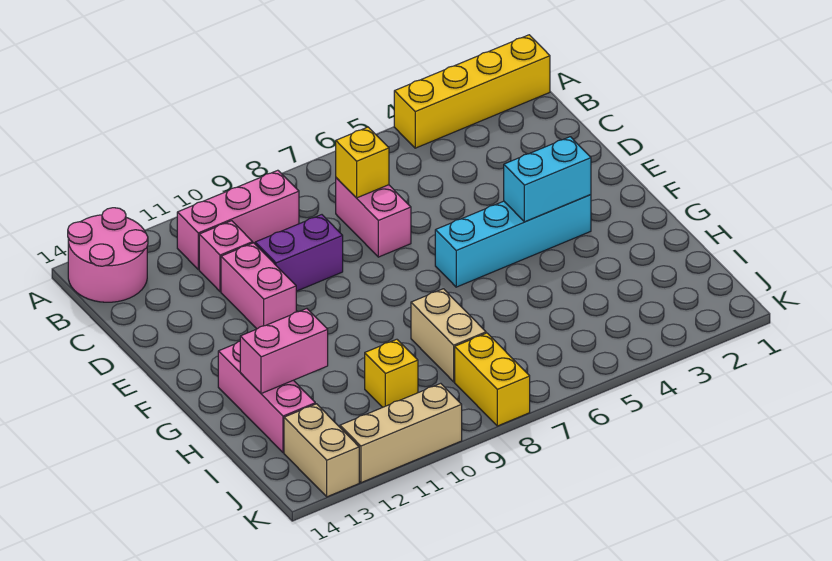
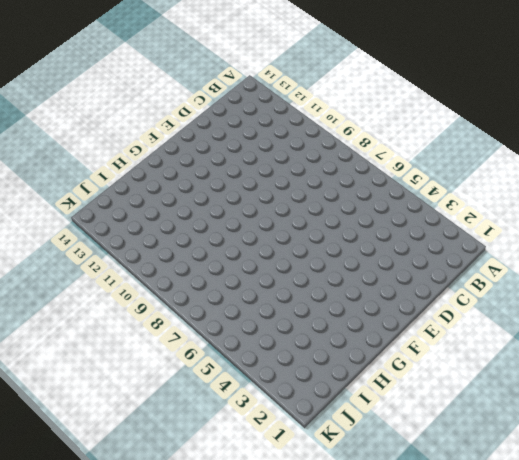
none -> yellow 1x4 brick [394,35,550,148]
none -> pink 2x2 round brick [68,208,148,302]
none -> pink 1x3 brick [177,170,299,269]

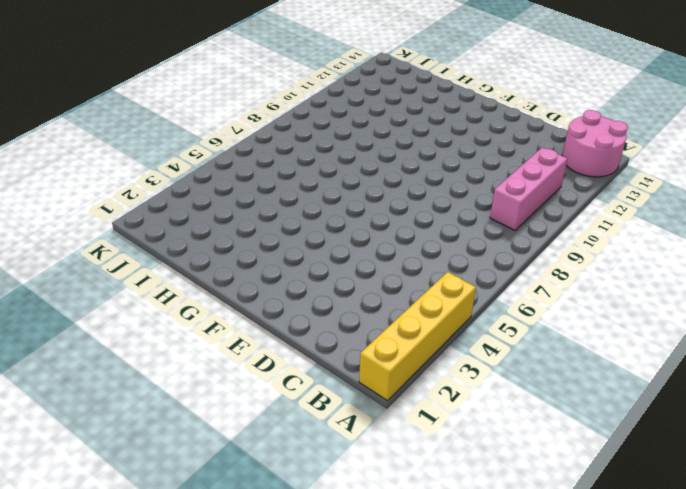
none -> pink 1x2 brick [336,178,411,257]
none -> pink 1x1 brick [199,221,253,292]
none -> purple 1x2 brick [255,215,343,291]

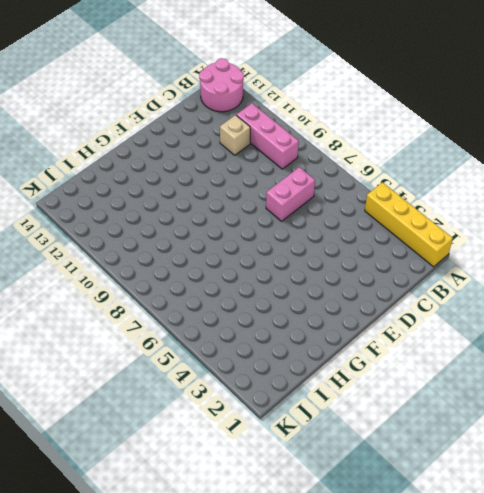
tan 1x1 brick [220,115,250,155] -> pink 1x1 brick [199,221,253,292]
none -> purple 1x2 brick [255,215,343,291]
none -> pink 1x2 brick [221,243,296,329]
none -> cyan 1x4 brick [435,195,591,287]

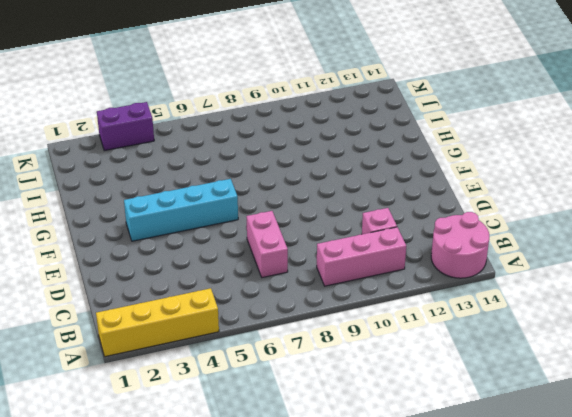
purple 1x2 brick [97,102,154,151] -> purple 1x2 brick moved to [255,215,343,291]
none -> pink 1x2 brick [221,243,296,329]
none -> pink 1x3 brick [218,341,315,453]
none -> tan 1x2 brick [411,289,486,382]

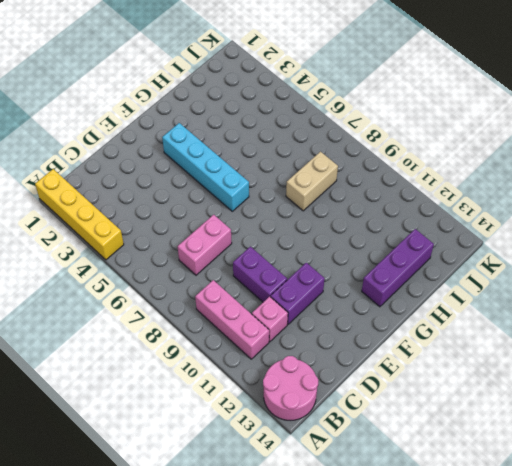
purple 1x2 brick [271,263,325,324] -> pink 1x2 brick [221,243,296,329]
purple 1x3 brick [362,229,434,307] -> pink 1x3 brick [218,341,315,453]
none -> yellow 1x1 brick [365,339,418,407]
none -> yellow 1x2 brick [455,333,530,426]
none -> tan 1x2 brick [284,404,359,497]

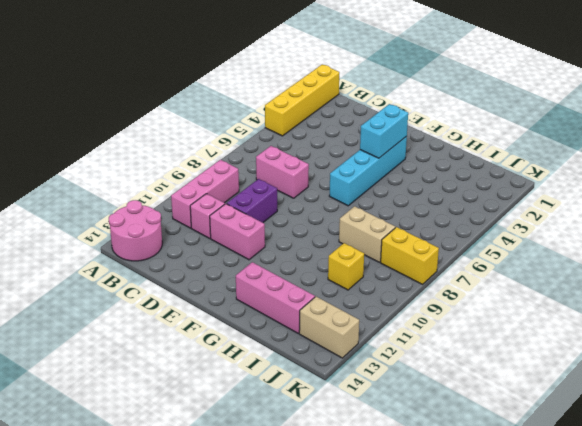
none -> tan 1x3 brick [340,383,462,483]
none -> yellow 1x1 brick [336,127,389,198]
none -> pink 1x2 brick [240,309,328,394]

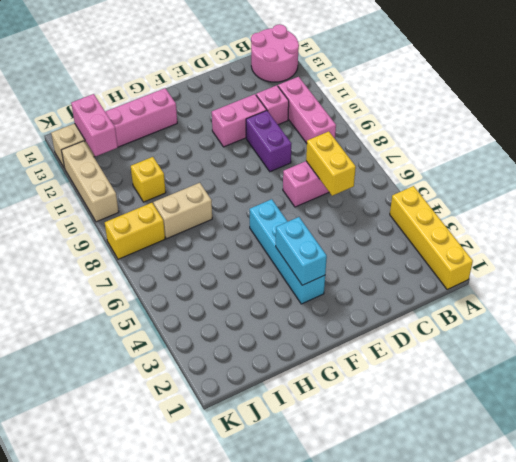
yellow 1x2 brick [306,131,356,196] -> yellow 1x1 brick [336,127,389,198]
pink 1x2 brick [71,94,118,157] -> pink 1x2 brick moved to [240,309,328,394]

